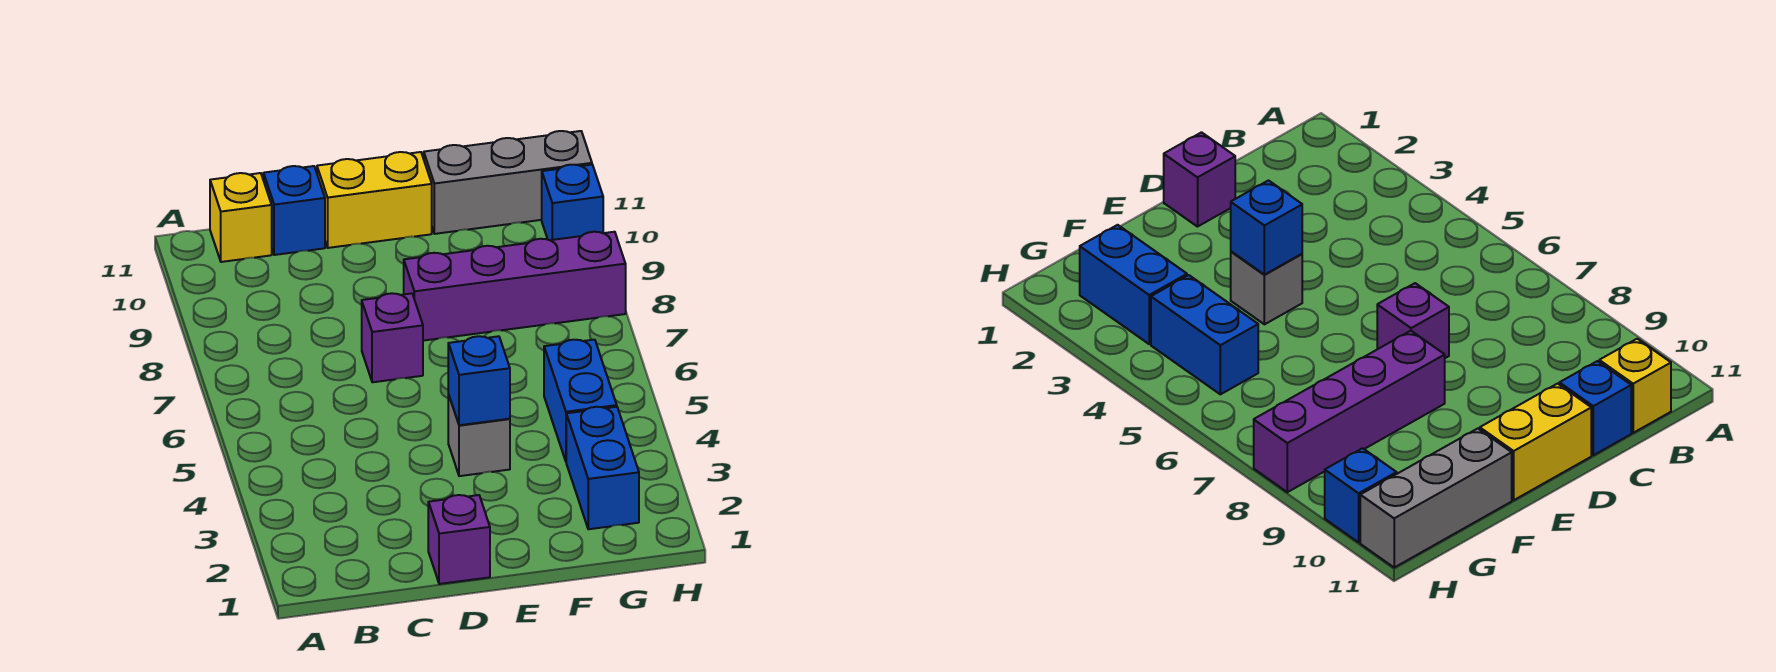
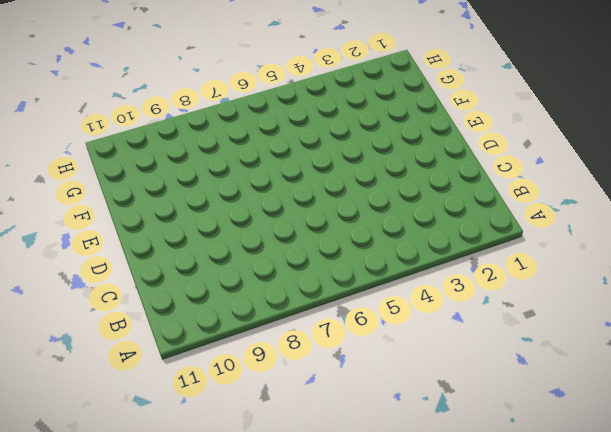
none -> yellow 1x1 brick [210,173,272,262]
none -> blue 1x1 brick [263,166,325,255]
none -> purple 1x1 brick [428,495,490,584]

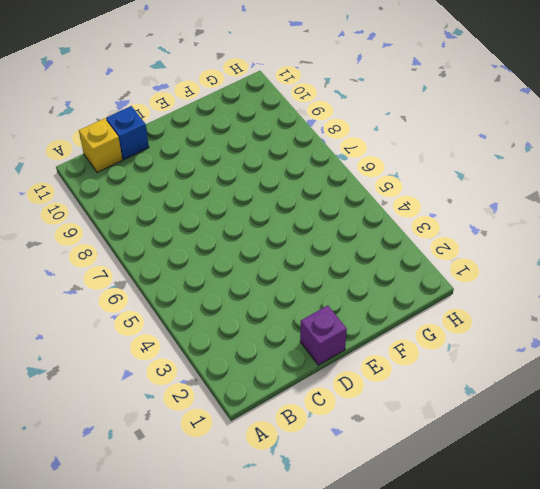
none -> purple 1x1 brick [362,293,423,382]
none -> yellow 1x2 brick [317,152,432,248]
none -> grey 1x1 brick [448,394,510,476]

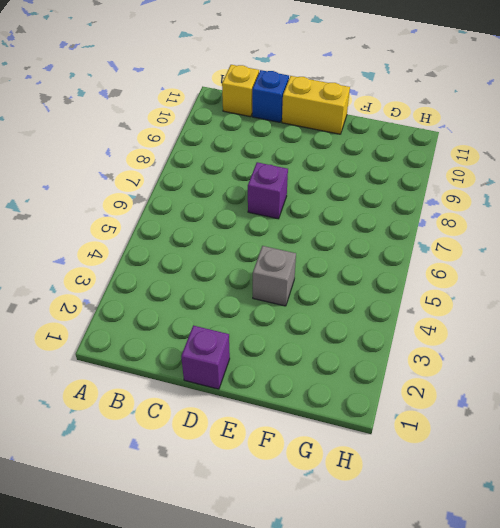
none -> purple 1x4 brick [404,232,626,341]
none -> grey 1x3 brick [424,131,592,234]
none -> blue 1x2 brick [566,407,639,529]

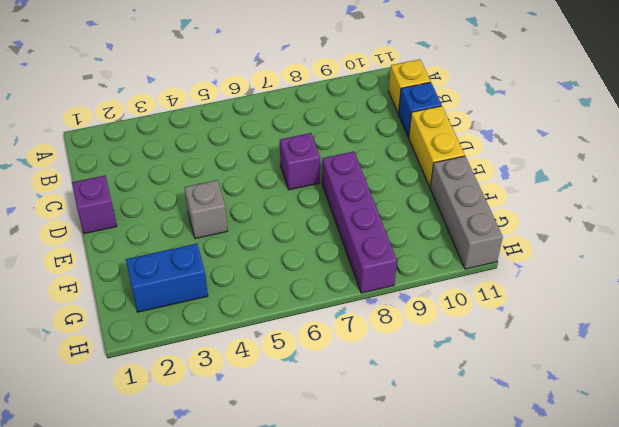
none -> blue 1x2 brick [544,340,617,461]
none -> blue 1x1 brick [542,165,603,240]
none -> blue 1x1 brick [448,336,510,425]

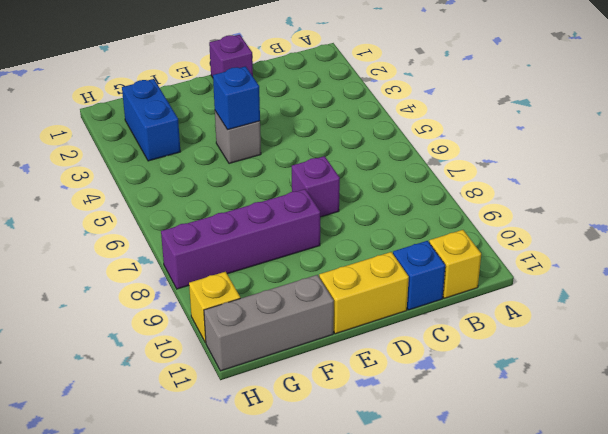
yellow 1x1 brick [189,272,240,343] -> blue 1x1 brick [542,165,603,240]
none -> blue 1x2 brick [544,340,617,461]

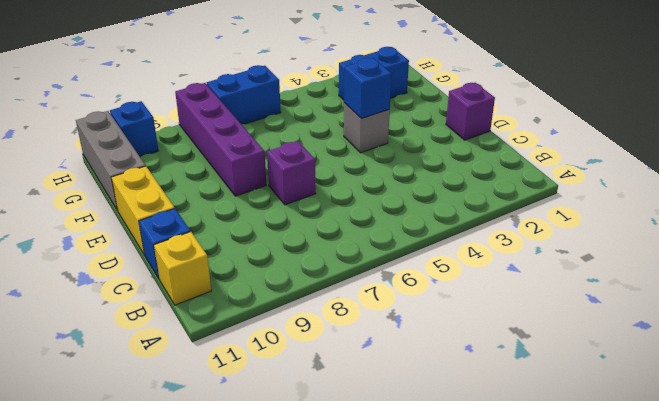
blue 1x2 brick [207,65,281,124] -> blue 1x2 brick moved to [544,340,617,461]

